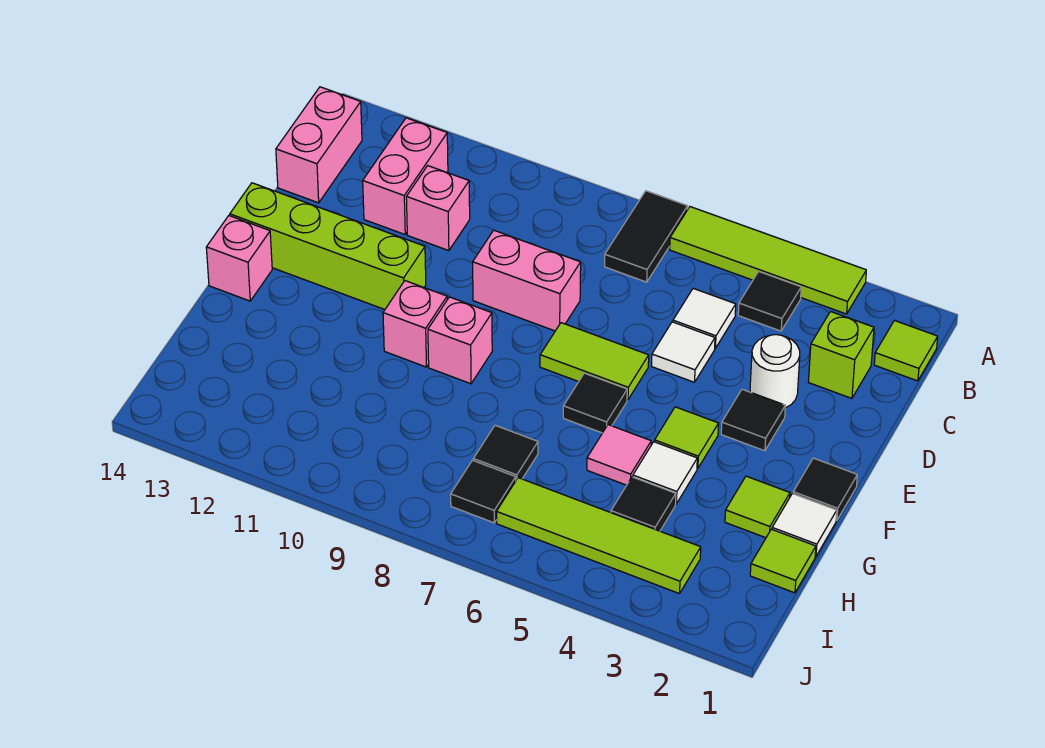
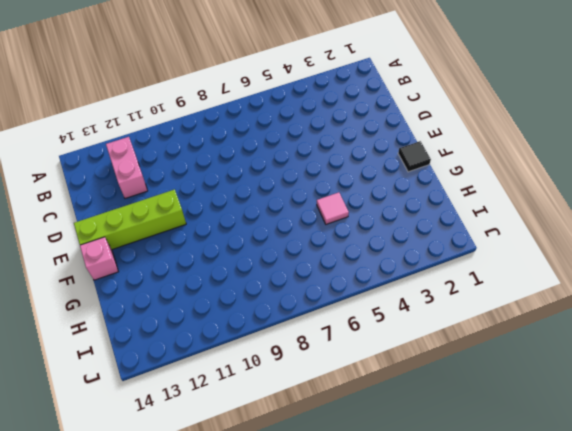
none -> lime 1x4 tile [670,207,866,314]
none -> black 1x2 tile [605,191,688,282]
none -> lime 1x1 tile [874,321,938,381]
none -> black 1x1 tile [738,271,801,331]

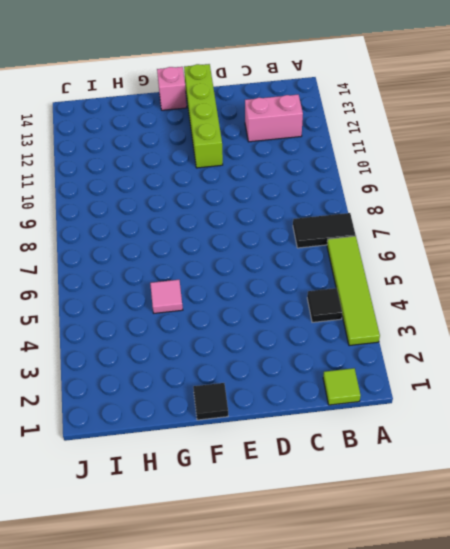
none -> pink 1x2 brick [276,87,362,203]
none -> lime 1x1 brick [809,312,874,398]
none -> white 1x1 tile [673,288,736,348]
none -> pink 1x1 brick [406,166,470,251]

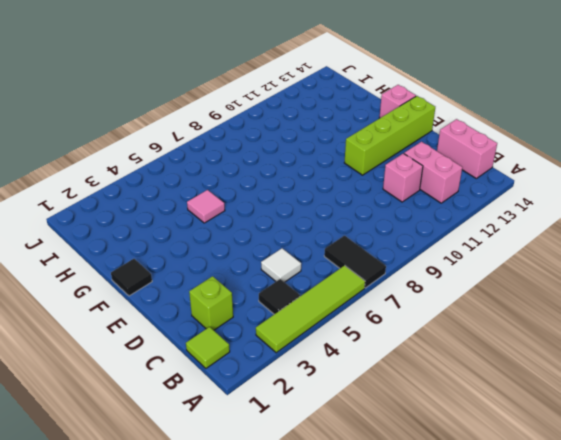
none -> white 1x1 round brick [750,335,800,408]
none -> white 1x1 tile [652,322,715,382]
none -> pink 1x2 brick [473,230,581,331]
none -> black 1x1 tile [721,389,785,451]

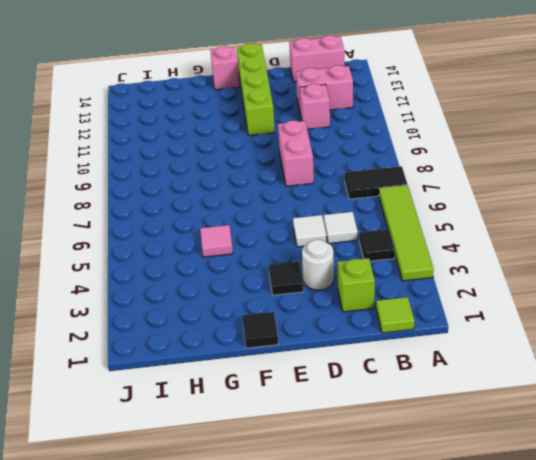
none -> lime 1x2 tile [540,323,649,400]
none -> lime 1x1 tile [655,407,719,469]
none -> black 1x1 tile [563,373,627,433]
none -> pink 1x1 brick [428,297,492,384]

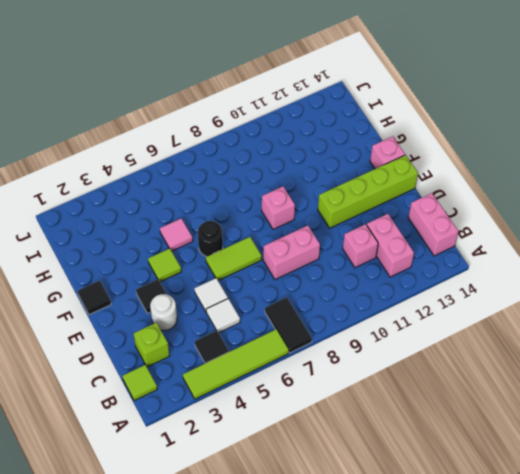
black 1x1 round brick [198,221,223,257] -> black 1x1 tile [563,373,627,433]
none -> pink 1x1 brick [383,281,447,367]
none -> white 1x1 tile [772,494,837,556]
none -> lime 1x1 tile [725,476,790,538]
none -> white 1x1 tile [633,442,697,504]

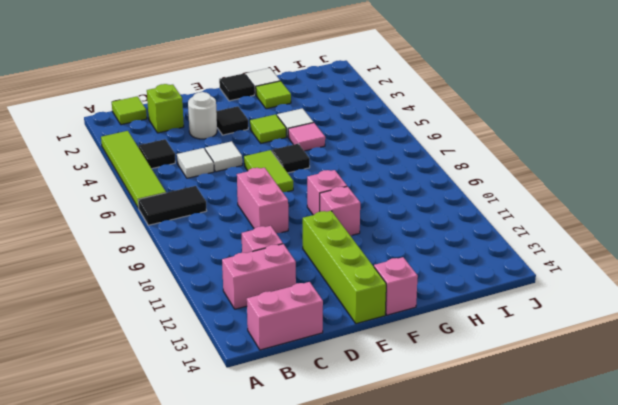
none -> lime 1x1 tile [750,529,816,593]
none -> black 1x1 tile [611,477,676,531]
none -> black 1x1 tile [473,425,538,480]
none -> lime 1x4 tile [497,478,701,594]

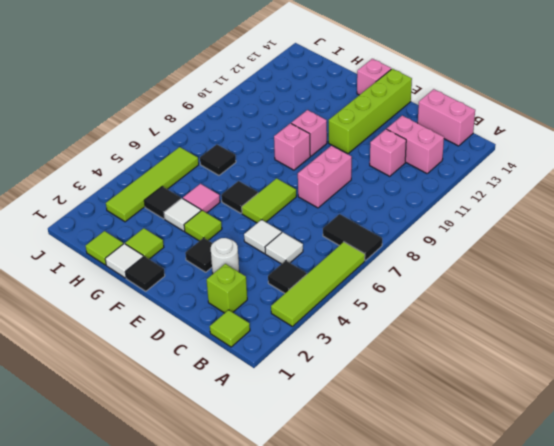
none -> black 1x1 tile [451,460,516,523]

